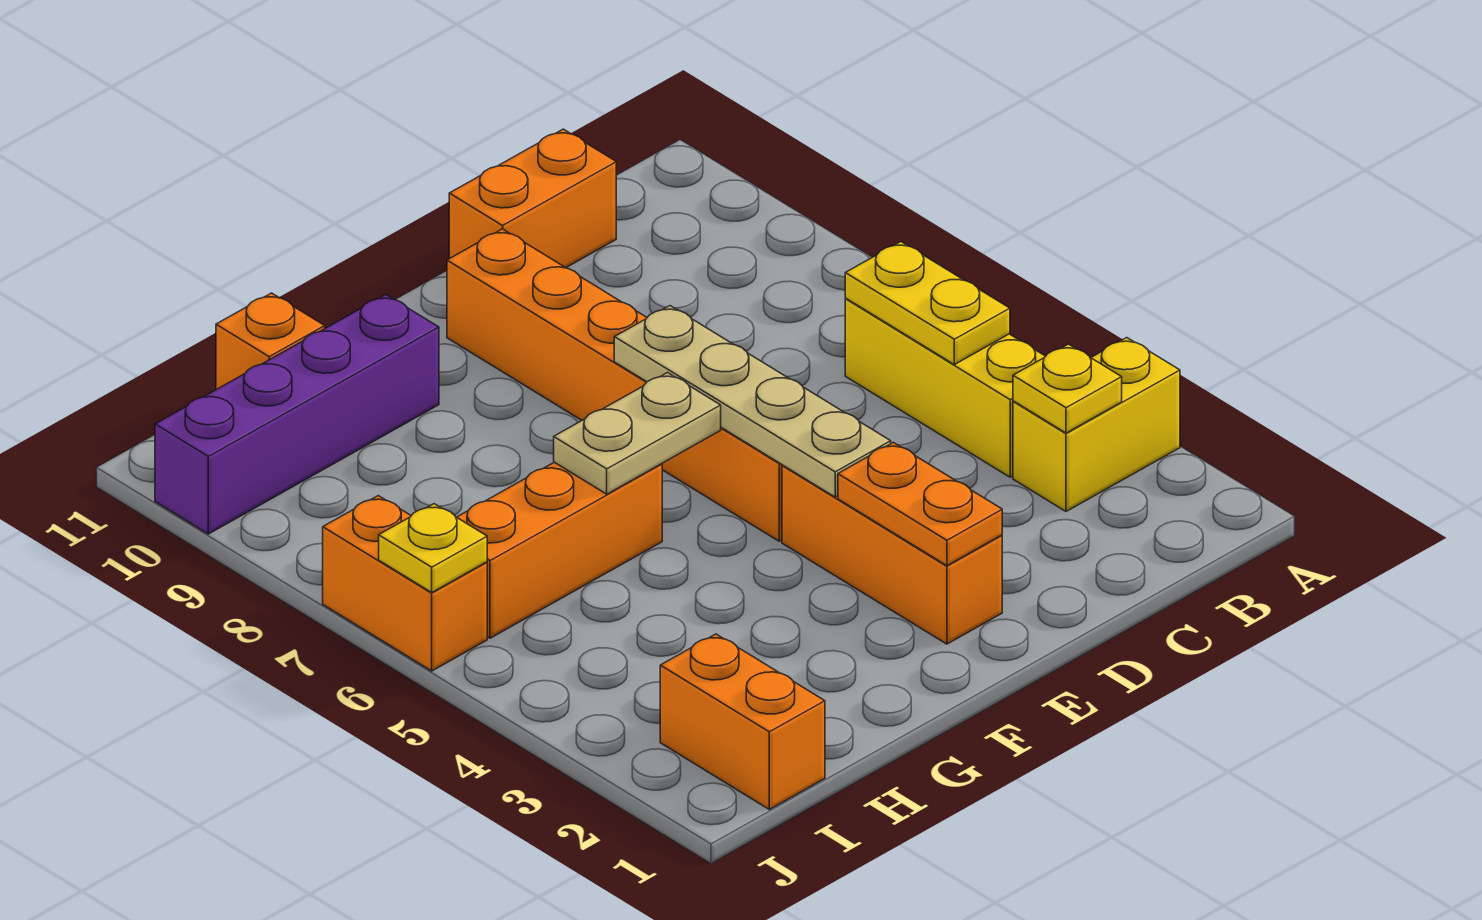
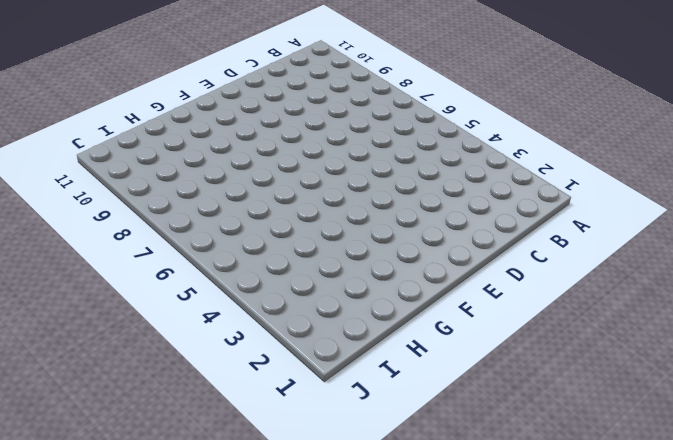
none -> yellow 1x2 brick [1013,338,1180,511]
none -> yellow 1x3 brick [845,299,1045,477]
none -> orange 1x2 brick [449,129,616,268]

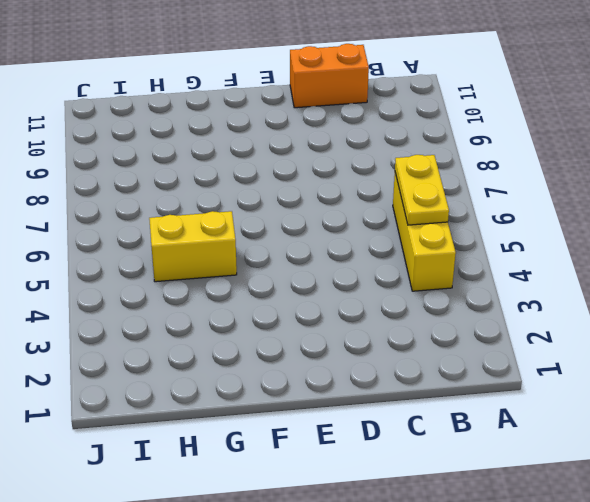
yellow 1x2 brick [149,211,237,282] -> yellow 1x2 brick moved to [1013,338,1180,511]
none -> orange 1x3 brick [782,465,1002,644]
none -> orange 1x6 brick [447,229,782,541]
none -> orange 1x3 brick [457,462,662,638]

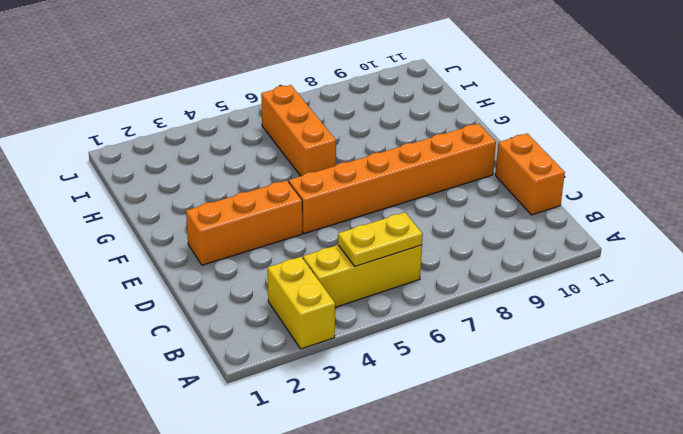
none -> purple 1x4 brick [155,295,439,534]
none -> orange 1x1 brick [216,293,325,390]
none -> orange 1x2 brick [660,634,825,809]

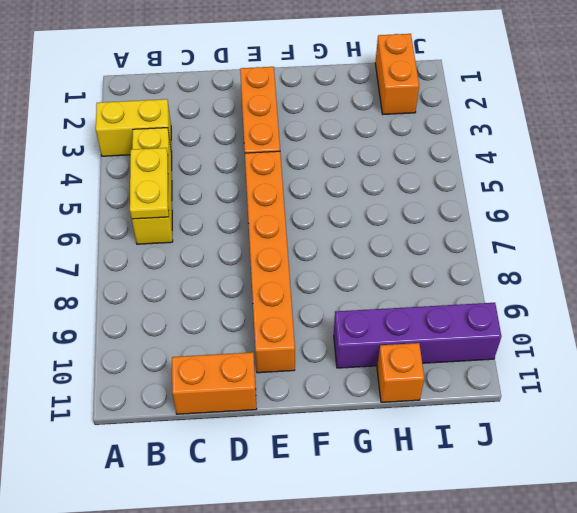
none -> orange 1x3 brick [457,462,662,638]
none -> orange 1x2 brick [323,496,487,671]
none -> yellow 1x1 plate [1013,344,1122,433]

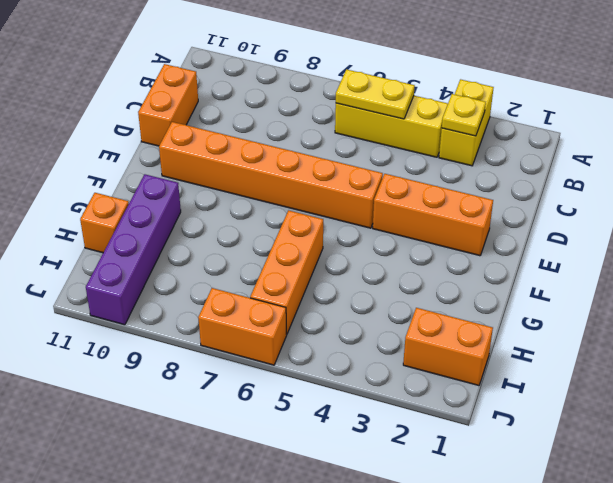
none -> orange 1x2 plate [838,443,1002,566]
none -> tan 1x4 plate [614,306,891,497]
none -> tan 1x2 plate [554,373,721,494]

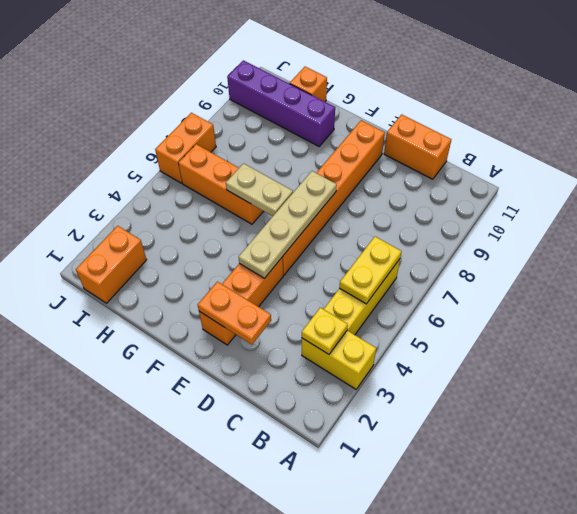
orange 1x2 plate [198,282,271,344] -> orange 1x2 plate turned to [838,443,1002,566]
none -> yellow 1x1 plate [379,504,487,592]

